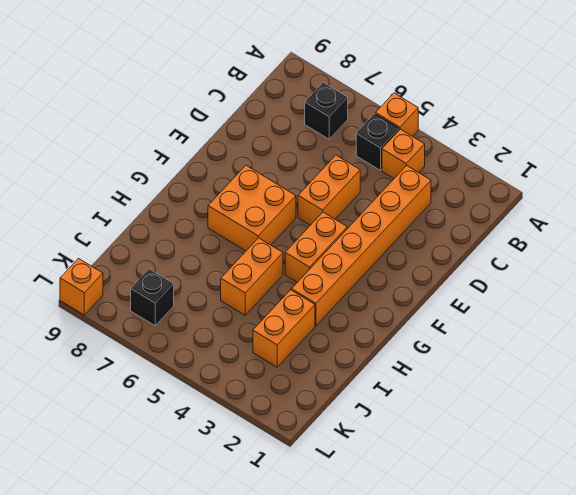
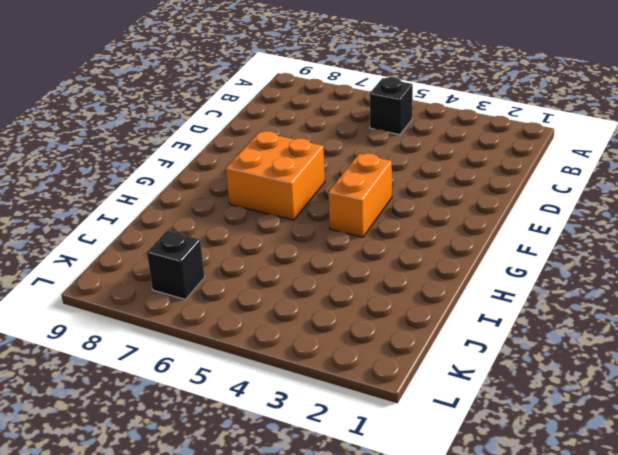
none -> orange 1x1 brick [376,93,418,136]
none -> orange 1x1 brick [382,129,425,178]
none -> black 1x1 brick [305,82,348,139]

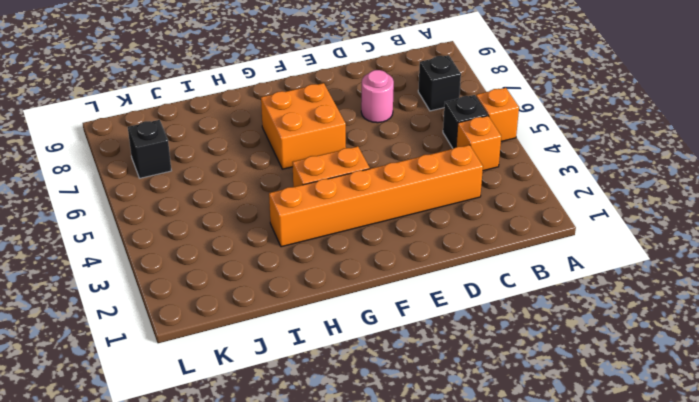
pink 1x1 round brick [361,70,394,123] -> none
none -> orange 1x2 brick [298,155,360,225]
none -> orange 1x2 brick [221,238,283,315]
none -> orange 1x2 brick [253,290,315,367]

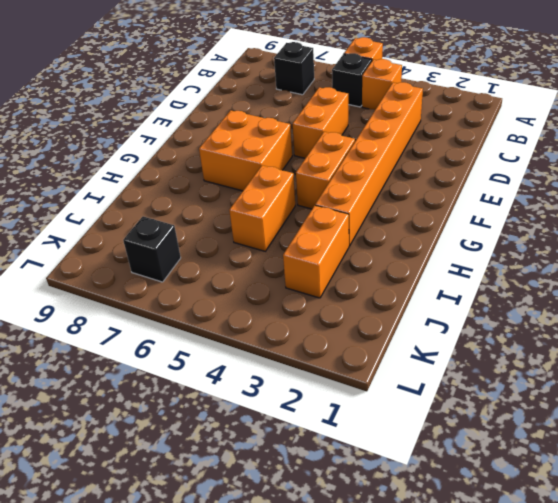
none -> orange 1x1 brick [60,258,103,315]

